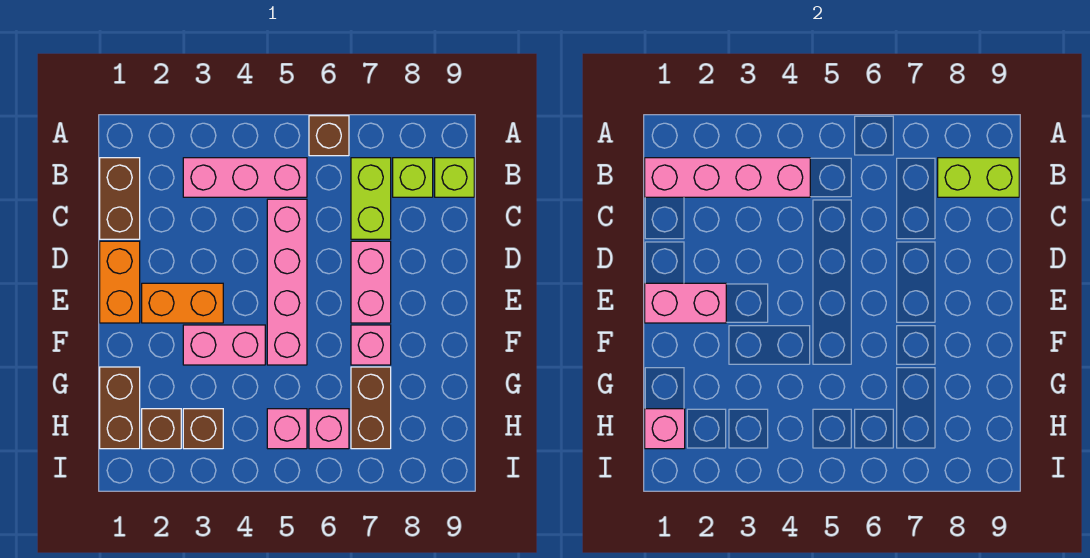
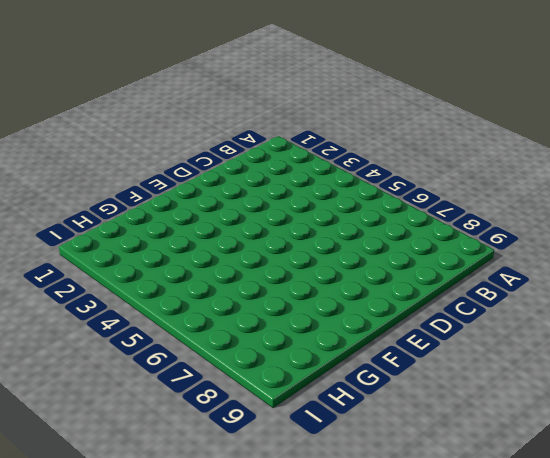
none -> brown 1x1 brick [309,116,349,156]
none -> brown 1x2 brick [100,158,140,239]
none -> pink 1x3 brick [183,158,307,197]

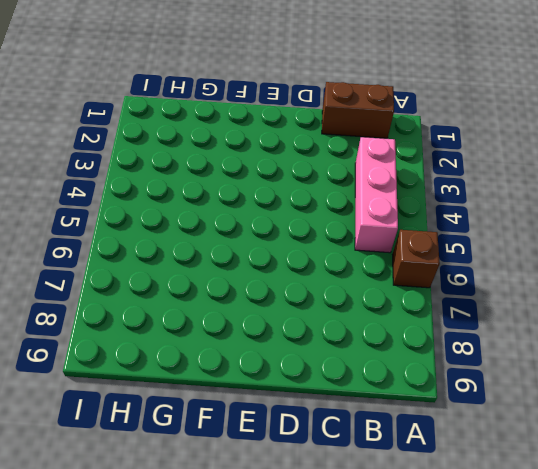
none -> lime 1x2 brick [351,158,391,239]
none -> lime 1x1 brick [393,158,433,197]
none -> lime 1x1 brick [435,158,474,197]

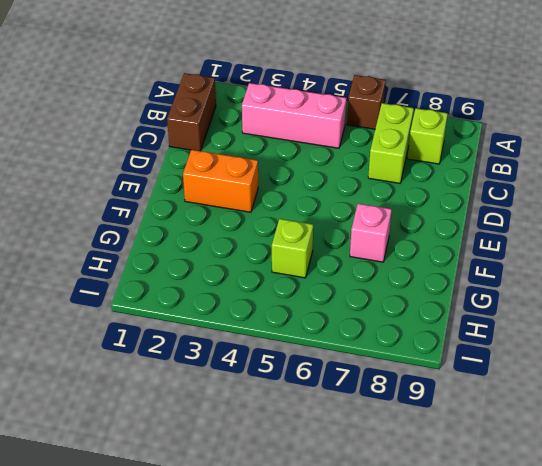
lime 1x1 brick [272,219,313,278] -> lime 1x1 brick moved to [435,158,474,197]
none -> pink 1x4 brick [267,199,307,365]
none -> orange 1x2 brick [100,241,140,323]
none -> pink 1x2 brick [351,241,391,323]

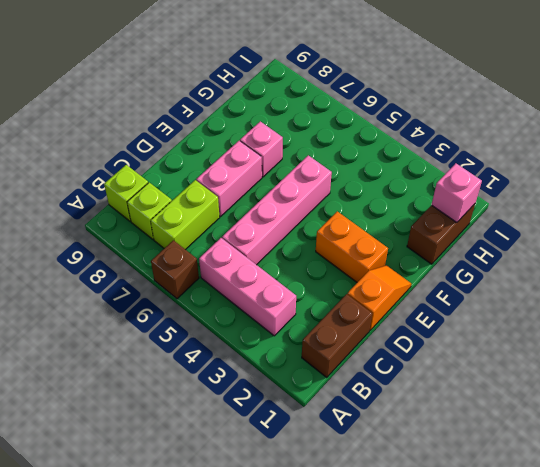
orange 1x2 slope [347,265,411,330] -> orange 1x2 brick [100,241,140,323]
none -> pink 1x2 brick [183,325,265,365]
none -> brown 1x2 brick [351,367,391,449]
none -> brown 1x1 brick [142,409,181,449]

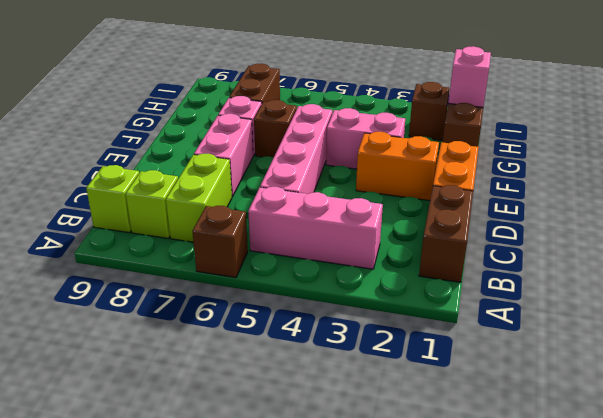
brown 1x1 brick [254,100,297,158] -> brown 1x1 brick moved to [183,409,223,449]
none -> pink 1x1 brick [267,409,307,449]
none -> pink 1x1 brick [309,409,349,449]
none -> pink 1x4 brick [645,158,810,197]

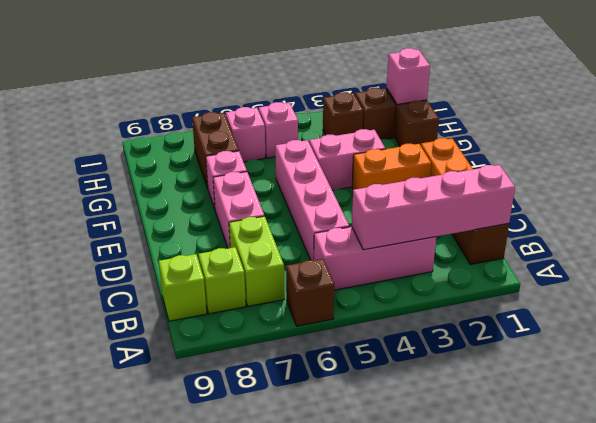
none -> lime 1x2 brick [938,158,1019,197]
none -> pink 1x2 brick [645,283,726,323]

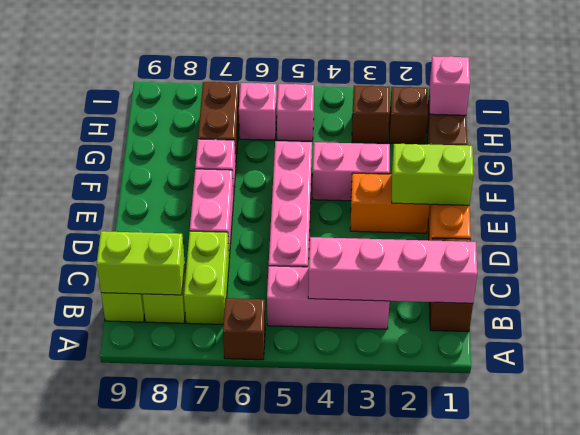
lime 1x2 brick [392,144,474,205] -> pink 1x2 brick [645,283,726,323]

